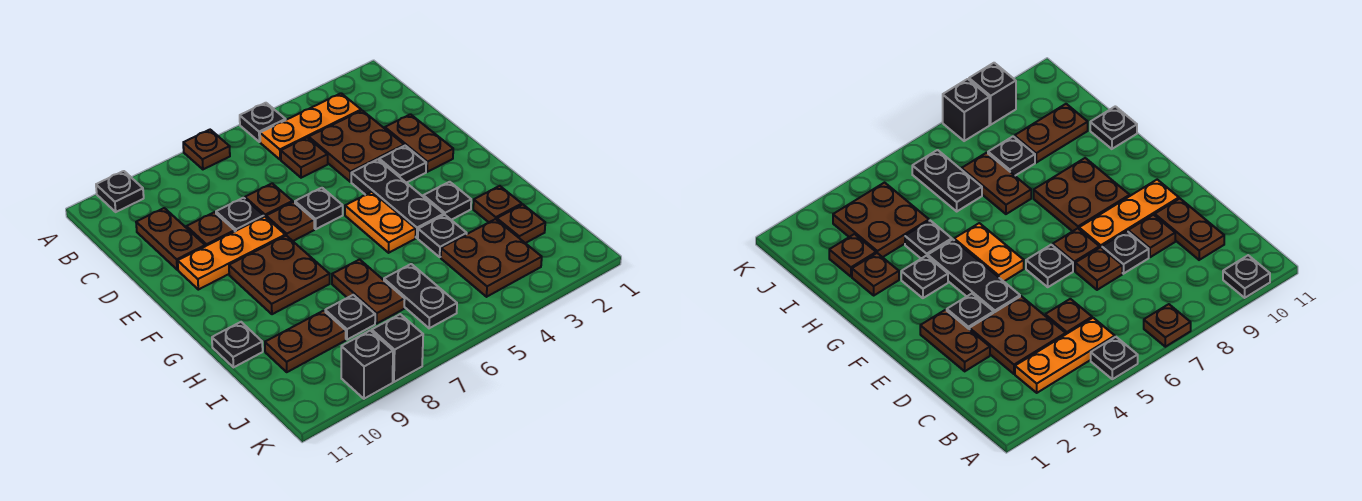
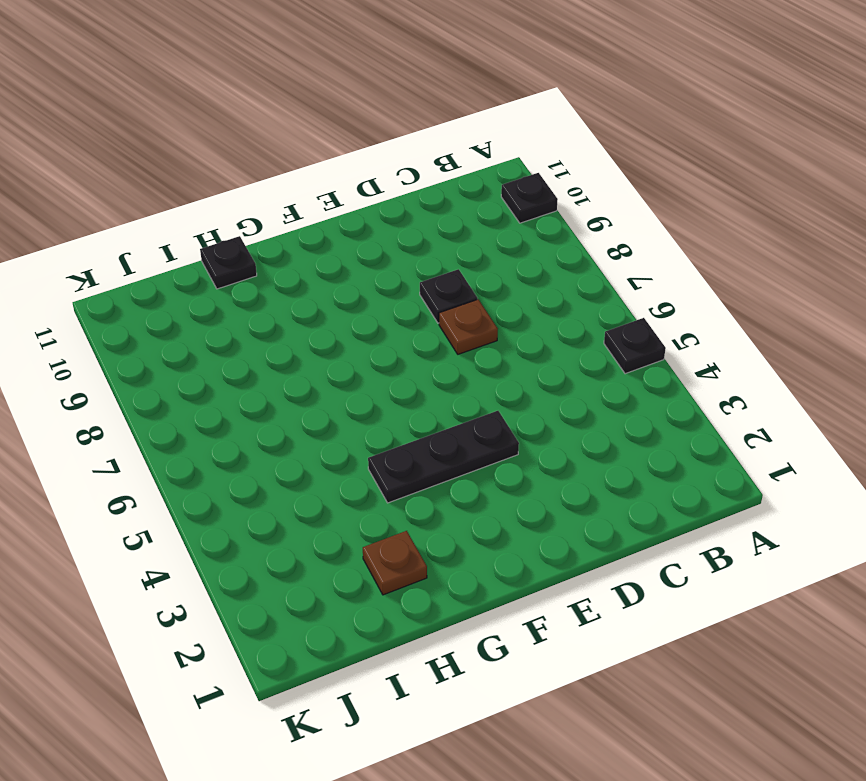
none -> brown 1x1 plate [183,130,230,169]
none -> orange 1x3 plate [260,93,361,160]
none -> brown 2x2 plate [309,111,404,182]
none -> brown 1x1 plate [281,137,328,178]

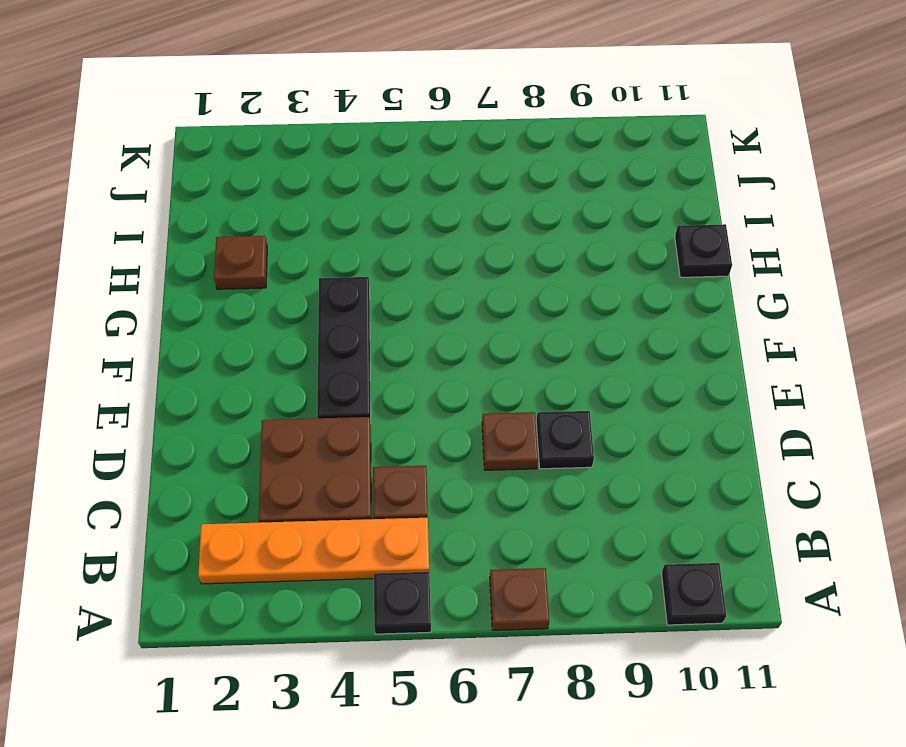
orange 1x4 plate [198,518,429,584] -> orange 1x3 plate [260,93,361,160]
none -> brown 1x2 plate [136,208,205,270]
none -> brown 1x2 plate [385,114,453,172]
none -> brown 1x1 plate [186,212,235,246]
none -> black 1x1 plate [379,146,426,183]

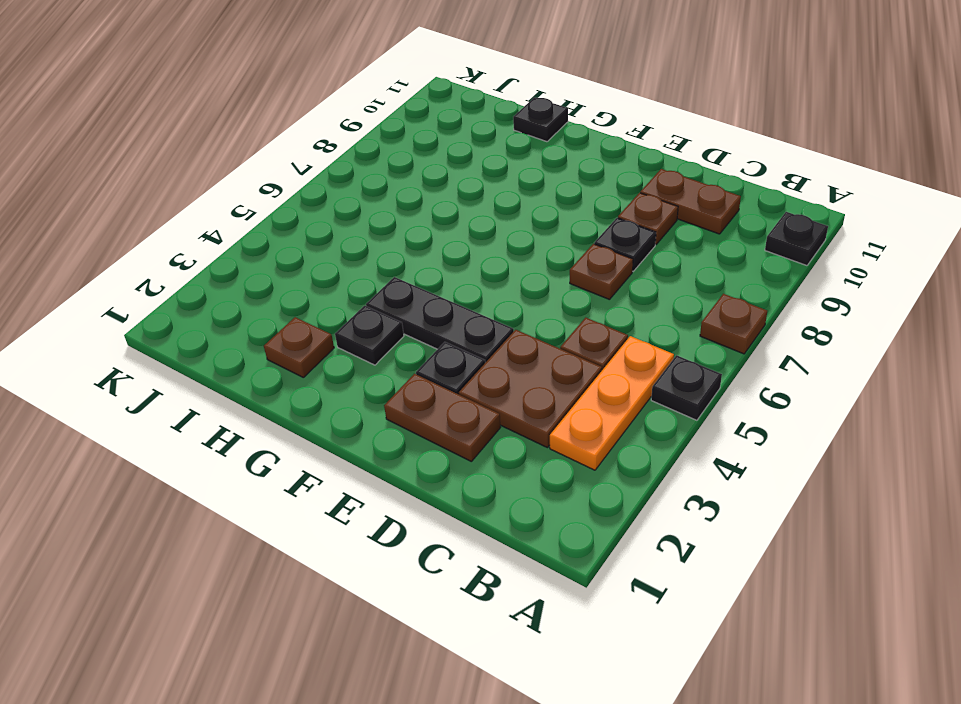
none -> black 1x1 plate [295,188,343,229]
none -> brown 1x1 plate [266,202,314,241]
none -> orange 1x3 plate [178,217,285,290]
none -> orange 1x2 plate [345,192,416,253]

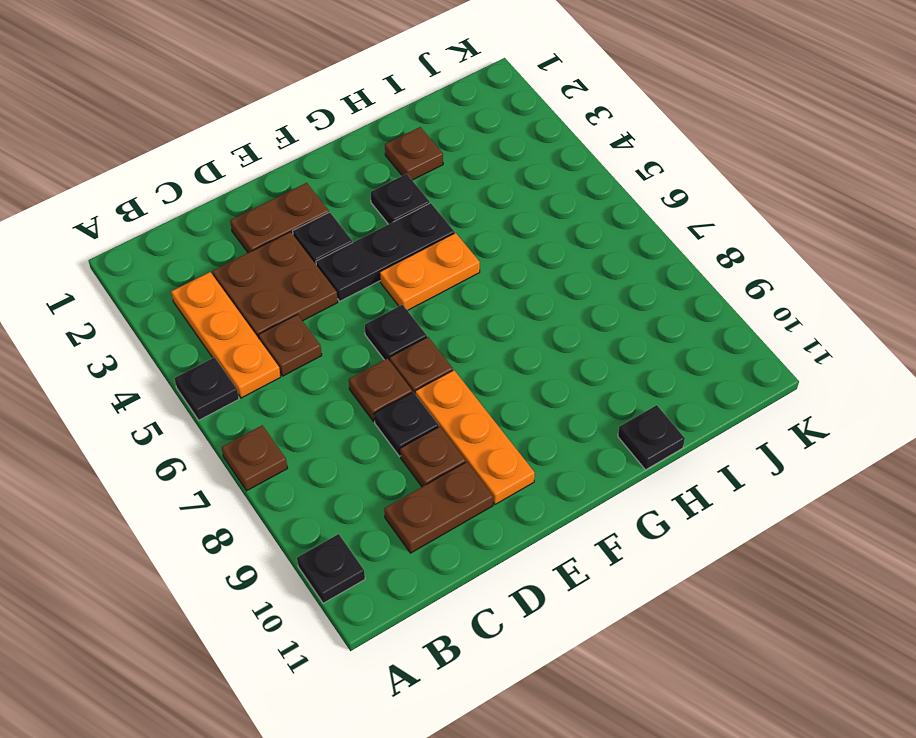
none -> brown 2x2 plate [229,236,330,314]
none -> black 1x1 plate [418,215,467,257]
none -> brown 1x2 plate [332,259,405,324]
none -> brown 1x1 plate [497,205,545,243]

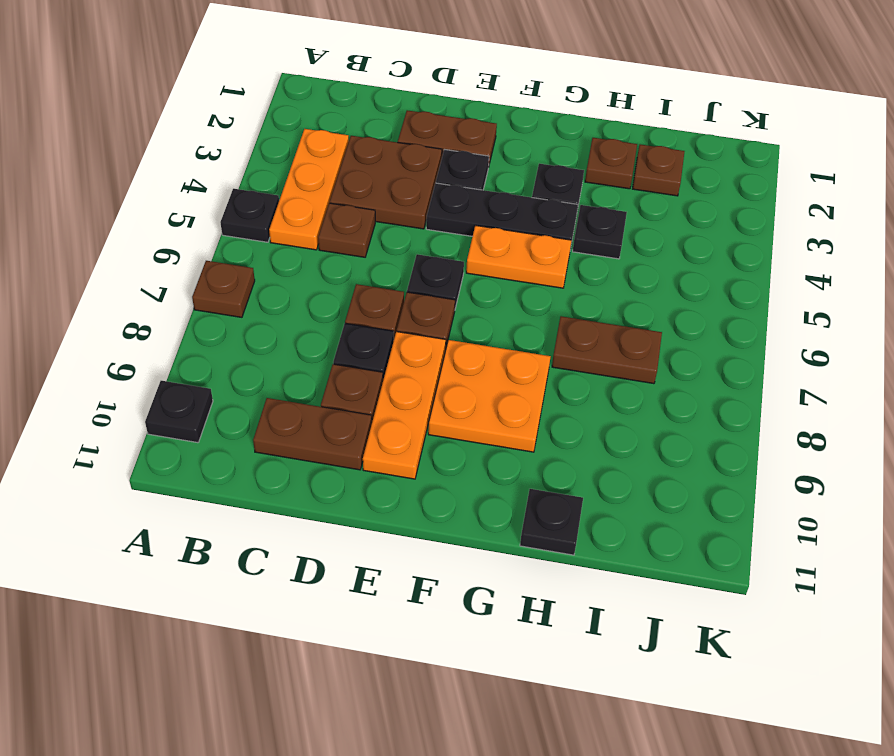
orange 2x2 plate [428,340,551,452] -> brown 2x2 plate [229,236,330,314]
none -> brown 2x2 plate [441,219,542,297]
none -> black 1x2 plate [384,264,457,328]
none -> black 1x1 plate [325,295,375,340]
none -> brown 1x2 plate [265,311,346,372]

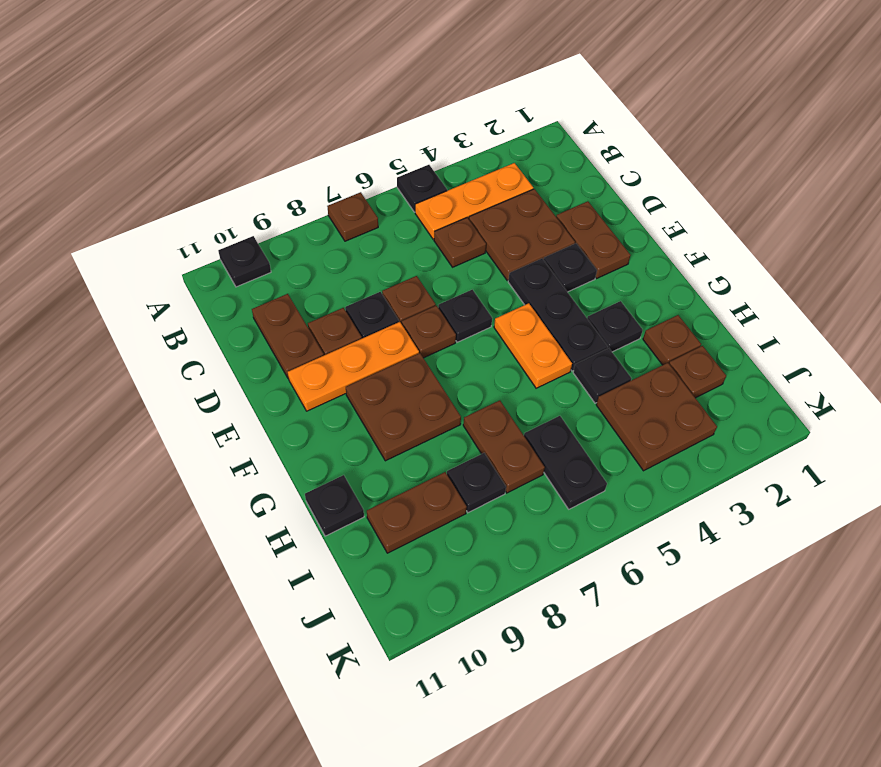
none -> black 1x1 brick [372,314,423,382]
none -> black 1x1 brick [341,330,393,399]

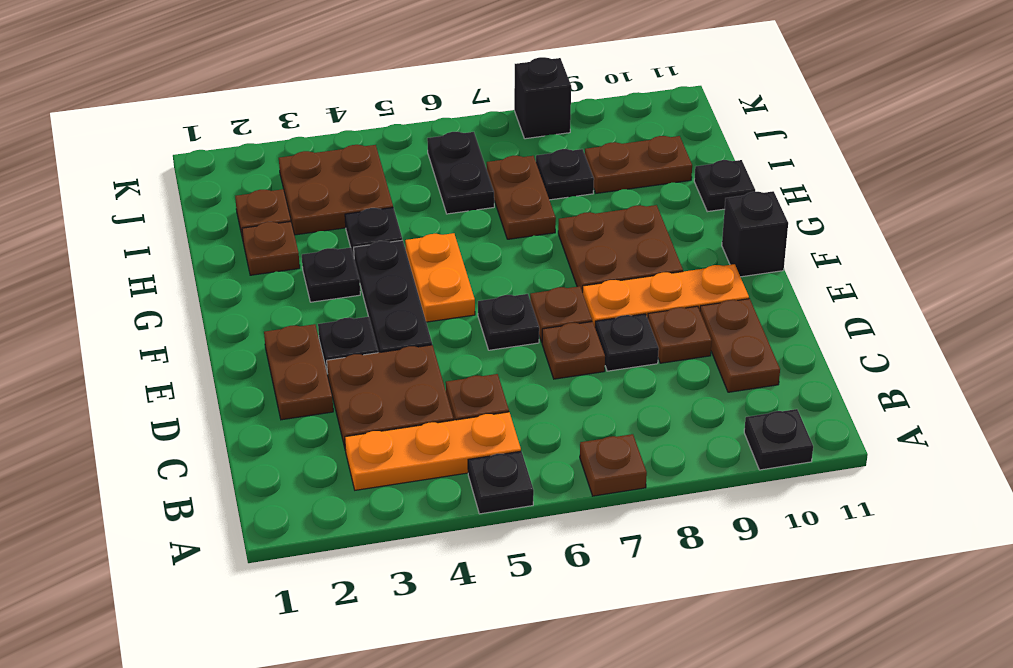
black 1x1 brick [722,191,788,277] -> black 1x1 brick moved to [341,330,393,399]

